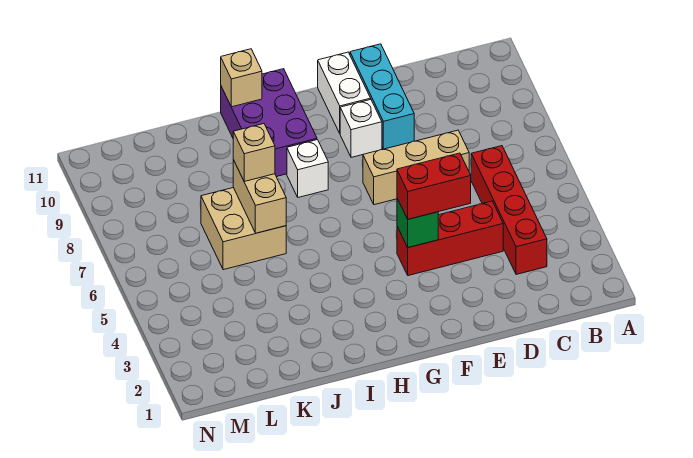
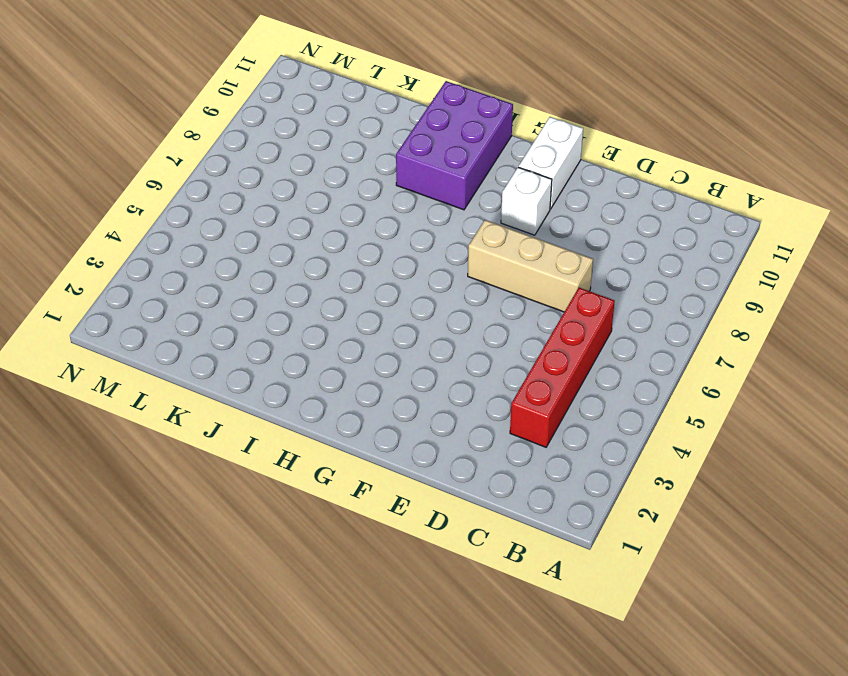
none -> red 1x3 brick [397,201,503,276]
none -> cyan 1x3 brick [350,44,414,149]
none -> white 1x1 brick [287,140,328,197]

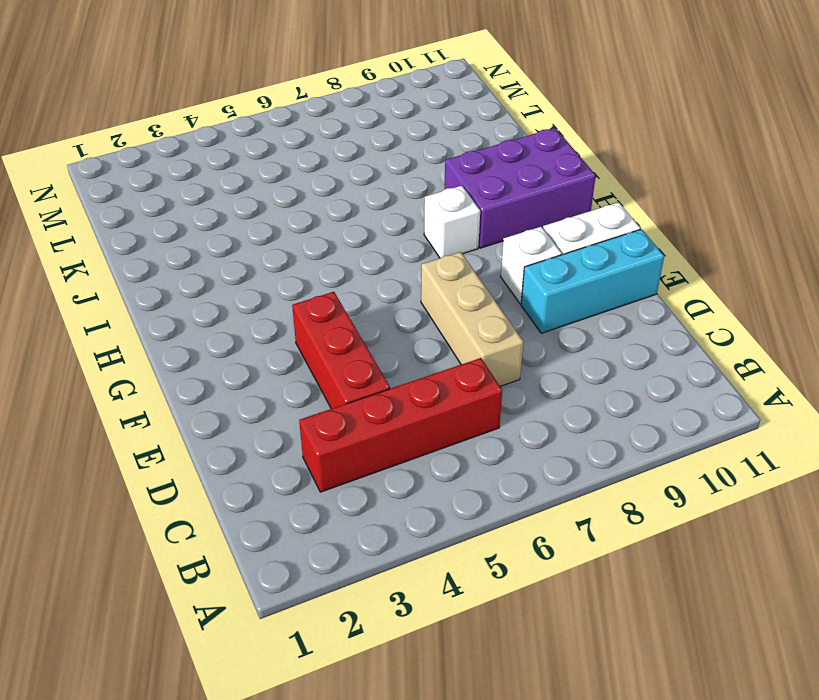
none -> tan 2x2 brick [201,188,286,270]
none -> green 1x1 brick [397,199,438,247]
none -> tan 1x1 brick [221,49,262,107]

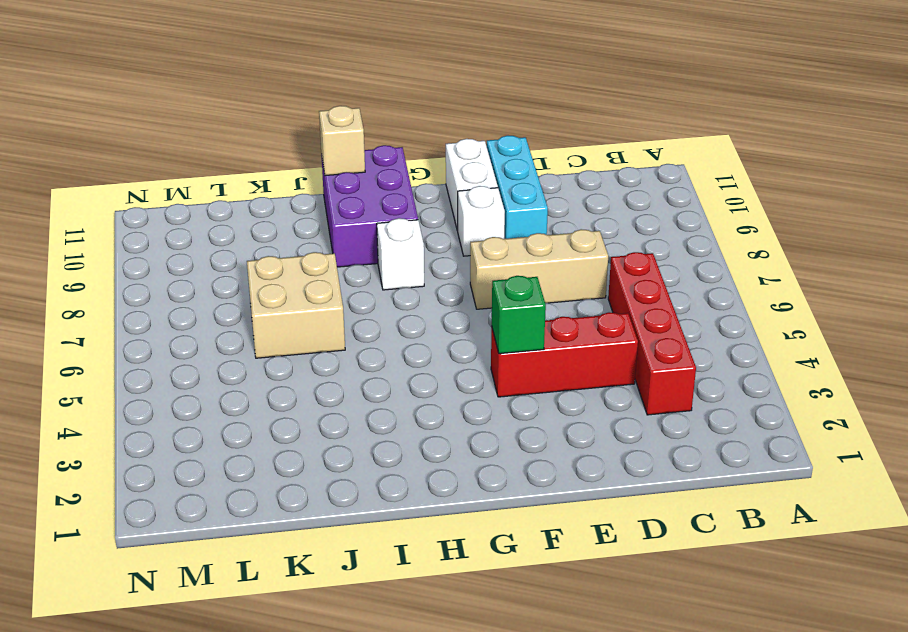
none -> tan 1x2 brick [233,160,286,233]
none -> red 1x2 brick [397,153,471,219]
none -> tan 1x1 brick [233,124,275,181]

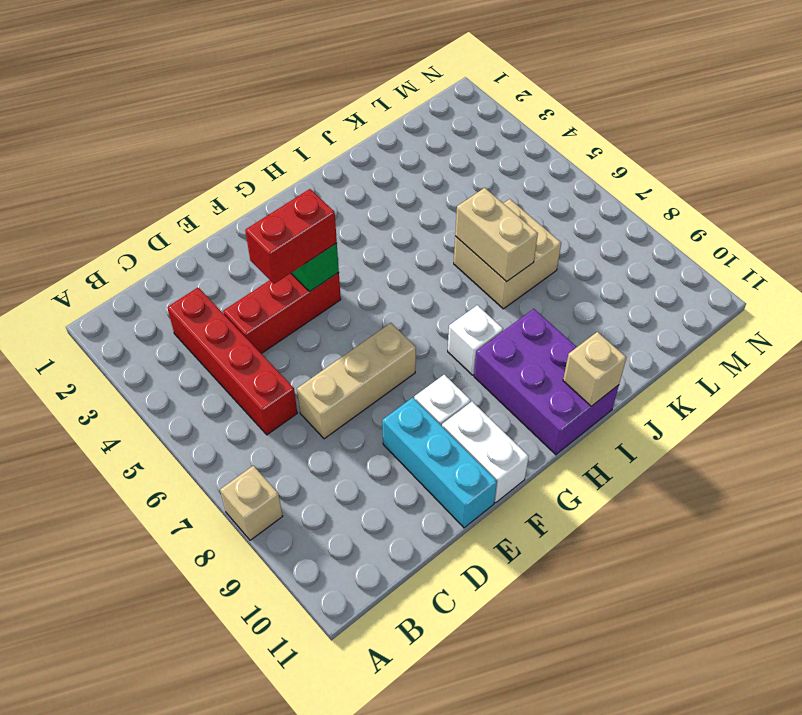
tan 1x1 brick [220,466,283,540] -> tan 1x1 brick moved to [233,124,275,181]

